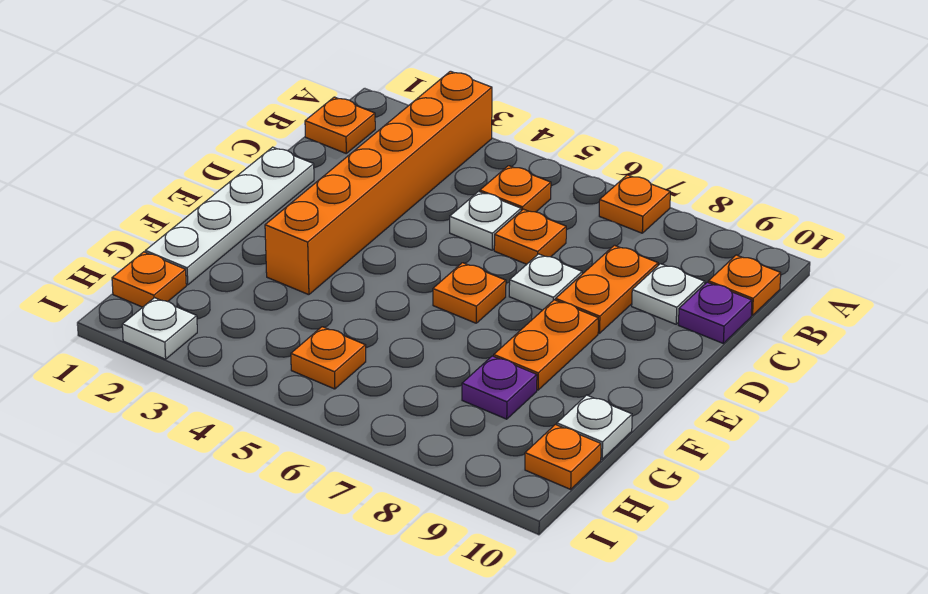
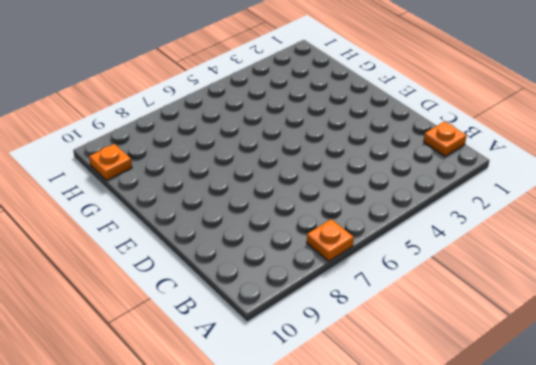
none -> orange 1x6 brick [265,71,492,295]
none -> orange 1x1 plate [480,166,551,212]
none -> orange 1x1 plate [708,255,781,316]

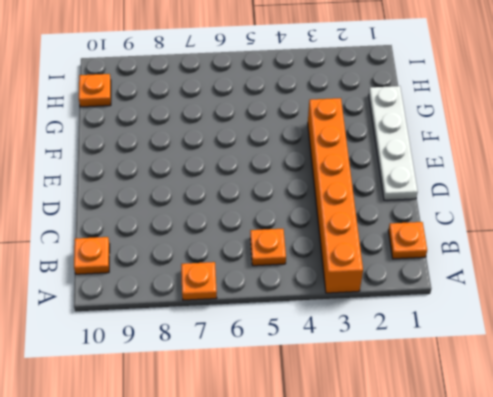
none -> white 1x1 plate [450,191,521,250]
none -> orange 1x1 plate [494,209,566,264]
none -> orange 1x2 plate [556,245,658,333]

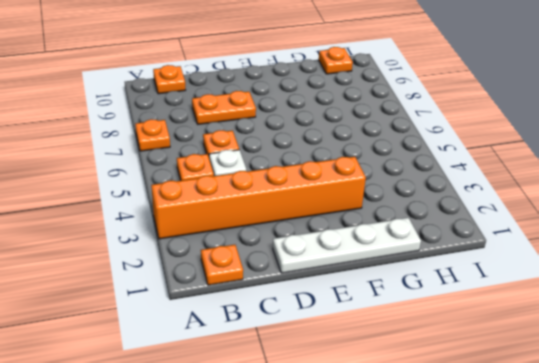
none -> white 1x1 plate [632,264,705,324]
none -> purple 1x1 plate [679,282,752,343]
none -> white 1x1 plate [509,254,582,310]

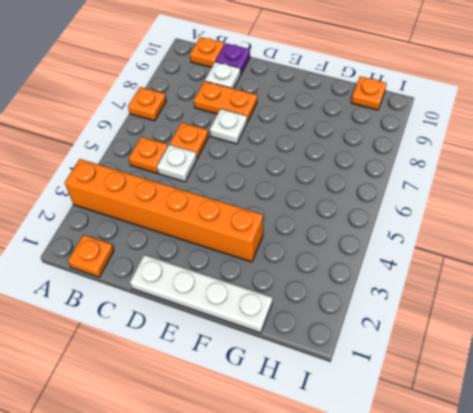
none -> orange 1x1 plate [433,263,506,323]
none -> orange 1x2 plate [494,300,598,390]
none -> purple 1x1 plate [462,356,537,419]

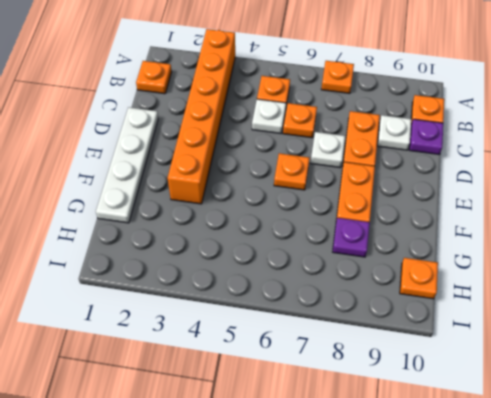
none -> white 1x1 plate [556,395,632,459]
none -> orange 1x1 plate [112,252,186,307]
none -> orange 1x1 plate [291,327,366,389]

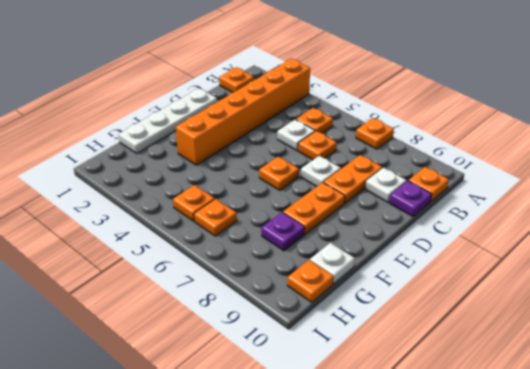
orange 1x1 plate [194,199,237,236] -> orange 1x1 plate moved to [112,252,186,307]
none -> white 1x1 plate [122,298,197,359]

